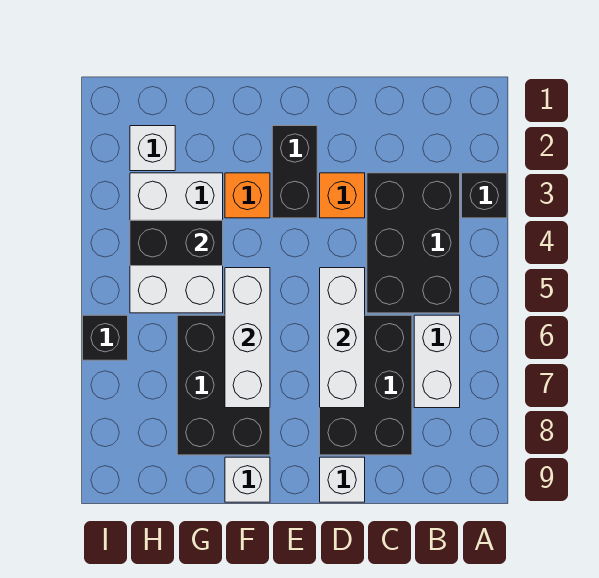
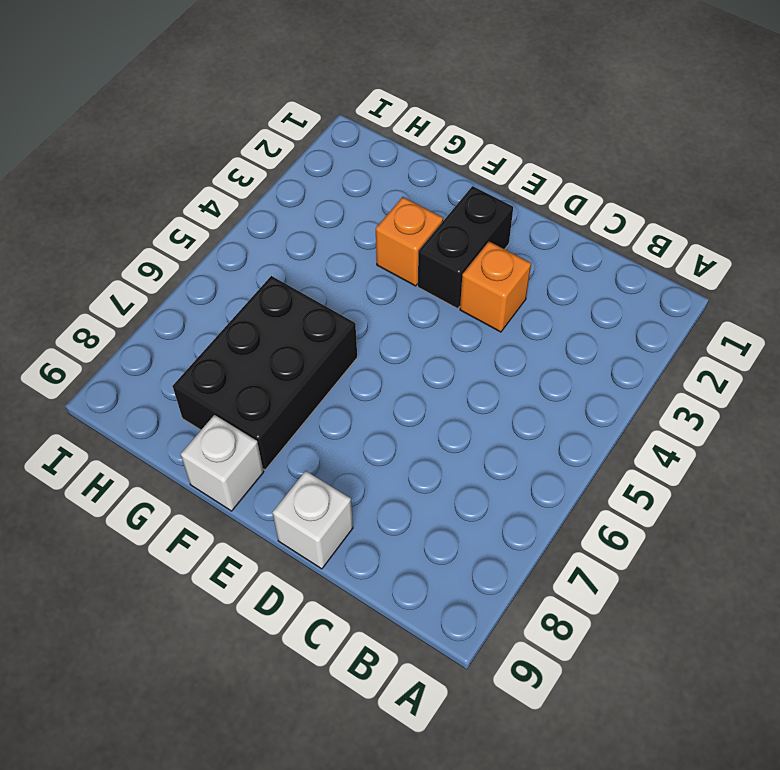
none -> black 1x1 brick [462,173,507,218]
none -> black 2x3 brick [367,173,460,313]
none -> white 1x2 brick [414,315,460,408]

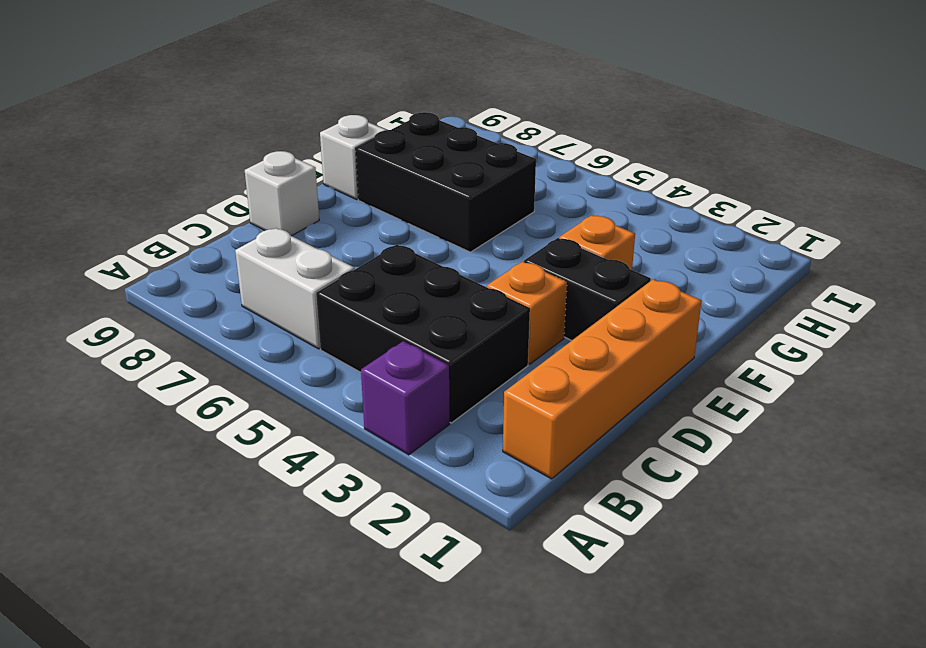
purple 1x1 brick [361,341,450,455] -> black 1x1 brick [462,173,507,218]
orange 1x4 brick [503,279,702,479] -> none
none -> black 2x3 brick [320,315,412,455]
none -> white 2x3 brick [130,173,223,313]
none -> white 1x1 brick [130,126,175,171]

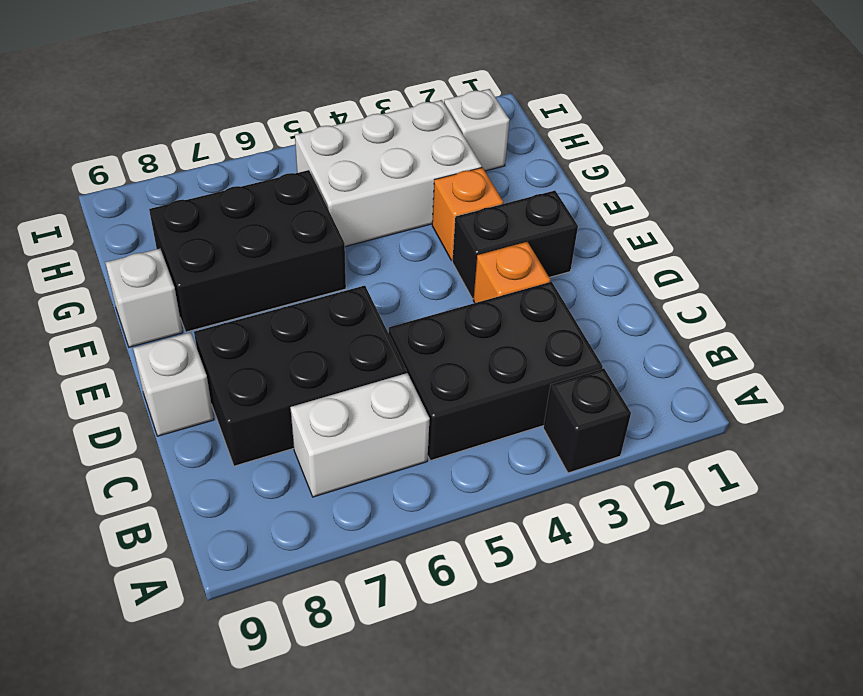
none -> black 1x1 brick [83,315,128,360]
none -> white 1x3 brick [320,268,365,408]
none -> white 1x3 brick [225,268,270,408]

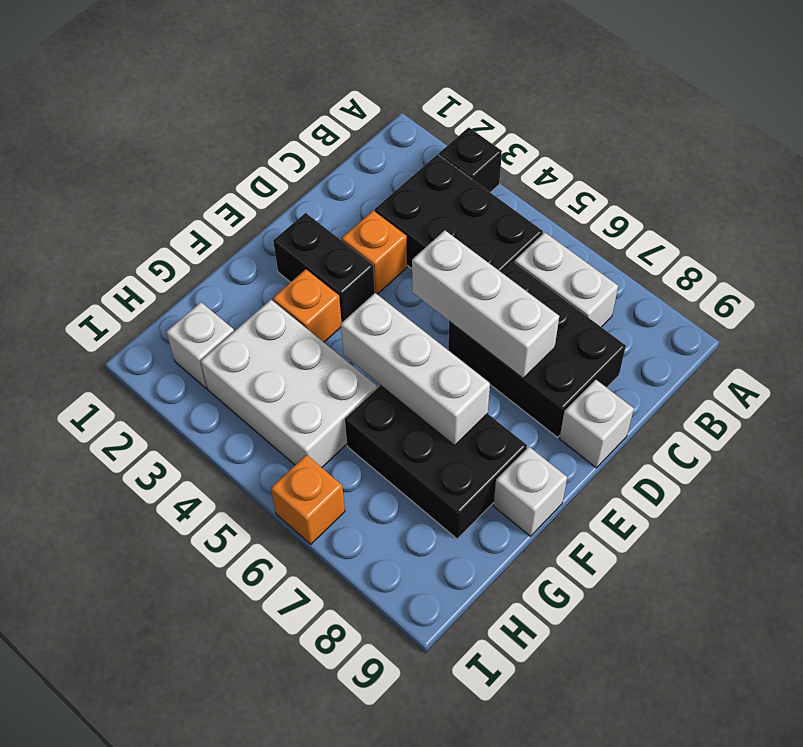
orange 1x1 brick [271,455,345,544] -> black 1x1 brick [83,315,128,360]
none -> black 1x2 brick [130,220,223,266]

